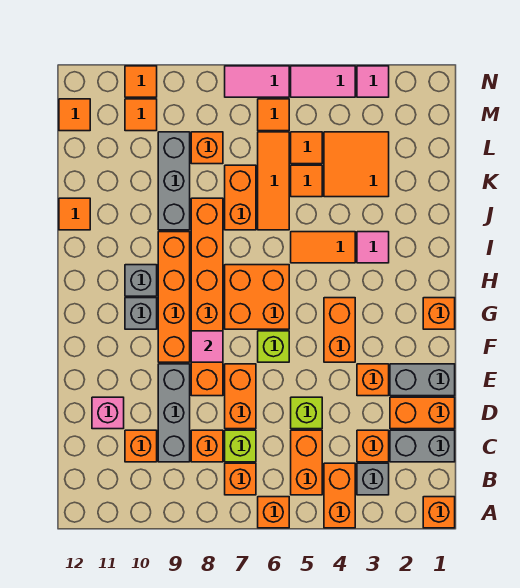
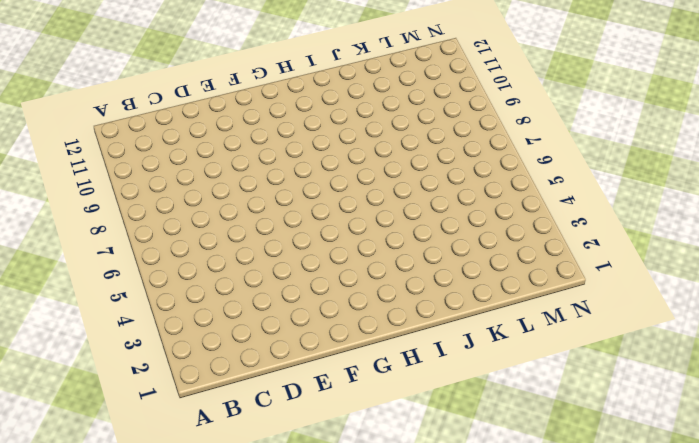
none -> orange 1x1 brick [423,497,455,528]
none -> orange 1x2 brick [324,463,355,528]
none -> orange 1x1 brick [258,497,289,528]
none -> grey 1x1 brick [357,463,389,495]

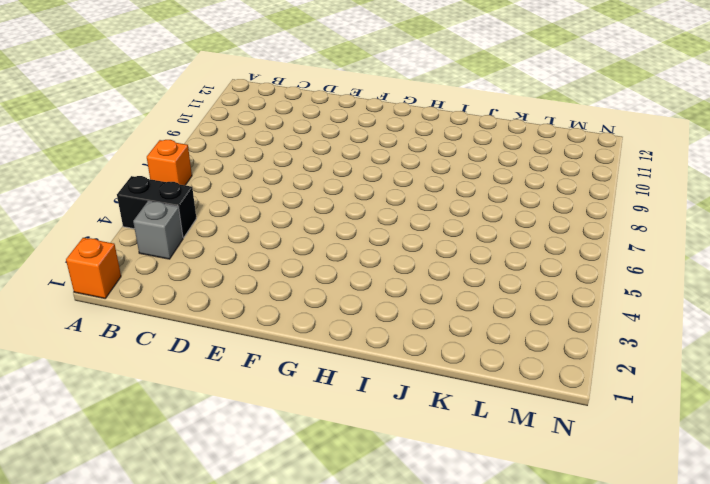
black 1x2 brick [117,176,196,238] -> orange 1x2 brick [324,463,355,528]
none -> orange 1x2 brick [291,430,322,495]
none -> orange 1x1 brick [225,463,256,495]
none -> grey 1x2 brick [390,430,455,462]
none -> orange 1x1 brick [357,430,389,462]

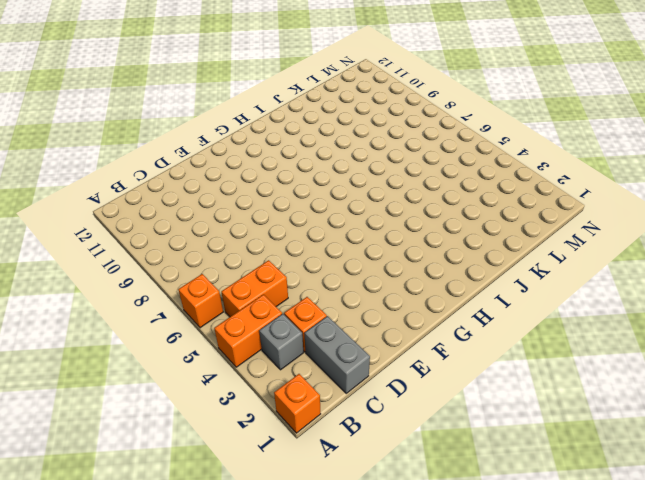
none -> orange 1x1 brick [225,463,256,495]
none -> lime 1x1 brick [225,430,256,462]
none -> orange 1x1 brick [191,430,223,462]
none -> grey 1x3 brick [158,364,190,462]

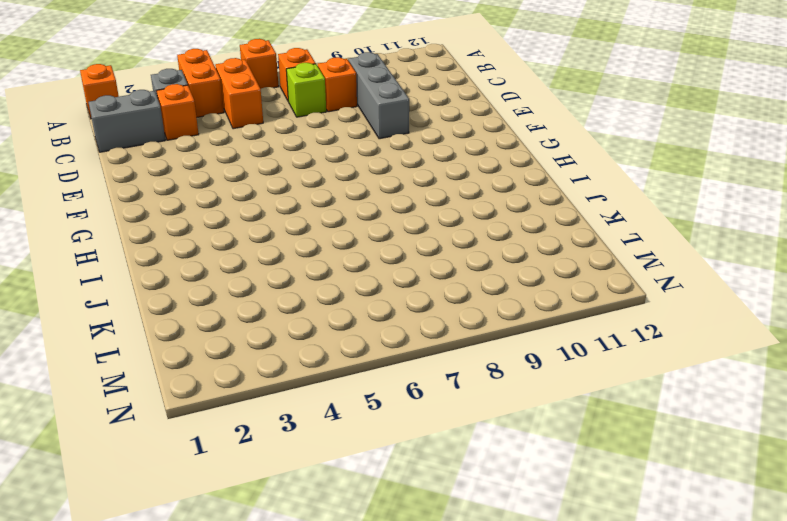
none -> orange 1x1 brick [125,430,157,462]
none -> orange 1x2 brick [390,397,455,429]
none -> lime 1x1 brick [291,397,322,429]
none -> orange 1x2 brick [225,364,256,429]

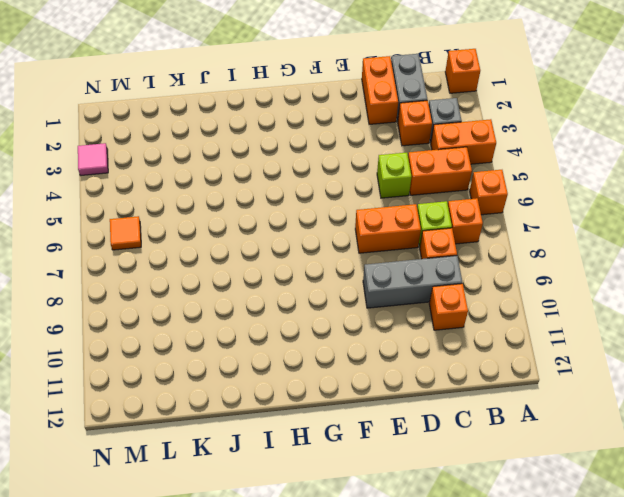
none -> pink 1x1 brick [92,397,124,429]
none -> grey 1x2 brick [390,364,455,396]
none -> orange 1x1 brick [357,364,389,396]
none -> orange 1x6 brick [191,198,223,396]

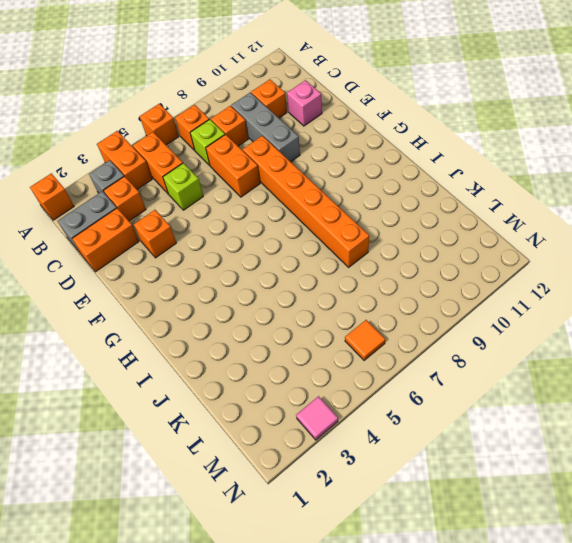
none -> grey 1x2 brick [390,364,455,396]
none -> orange 1x2 brick [324,298,355,362]
none -> lime 1x1 brick [258,331,289,362]
none -> orange 1x4 brick [158,232,190,362]

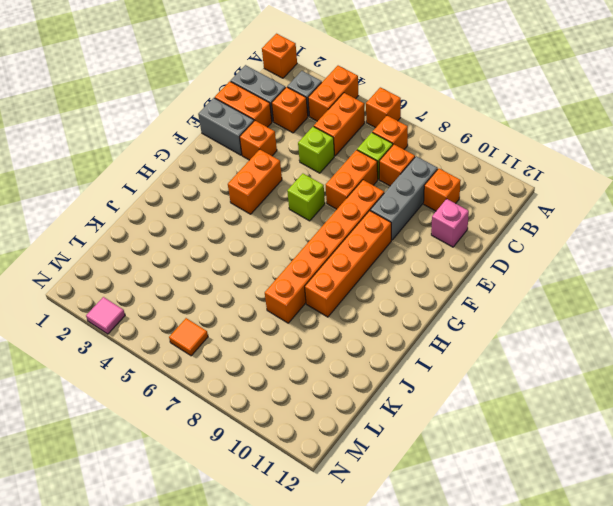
none -> orange 1x1 brick [423,298,455,329]
none -> orange 2x2 brick [225,265,289,329]
none -> grey 1x1 brick [125,298,157,329]
none -> grey 1x1 brick [125,265,157,296]

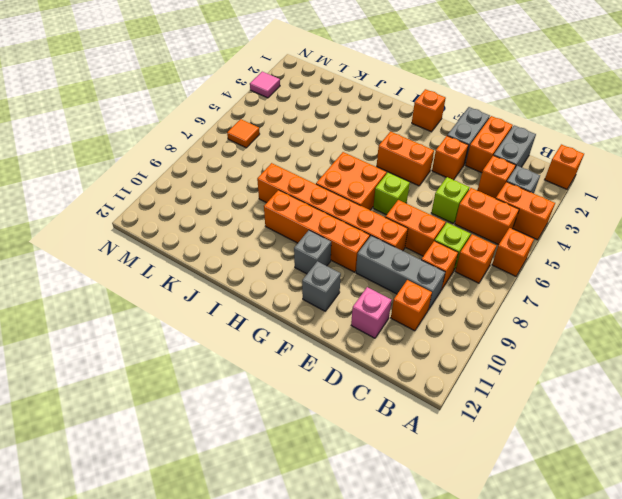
grey 1x1 brick [302,261,341,311] -> grey 1x1 brick moved to [125,265,157,296]
none -> pink 1x1 tile [357,232,389,263]
none -> orange 1x2 tile [291,232,355,263]
none -> orange 1x3 tile [258,132,289,230]
none -> orange 1x2 brick [225,165,256,230]

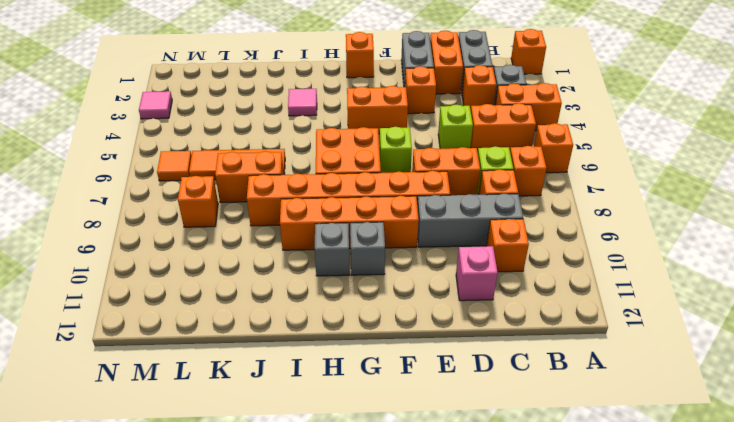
none -> orange 1x2 tile [291,232,355,263]
none -> grey 1x3 brick [158,132,190,230]
none -> orange 1x1 tile [59,198,90,230]
none -> orange 2x2 tile [324,132,389,197]

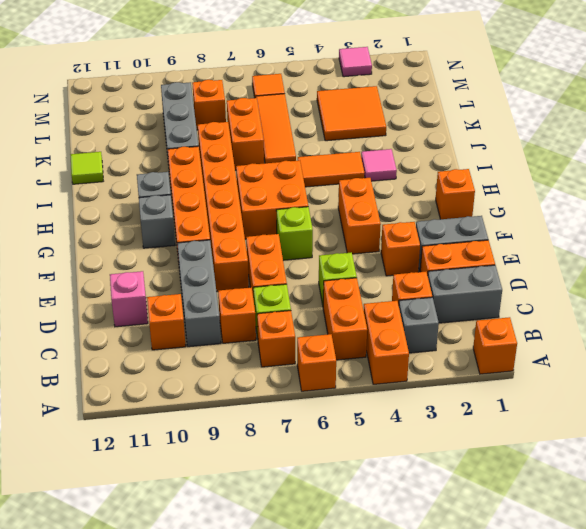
lime 1x1 tile [70,152,103,184] -> orange 1x1 tile [59,198,90,230]
none -> orange 1x1 tile [291,165,322,197]
none -> orange 1x1 tile [291,132,322,164]
none -> orange 1x1 tile [125,99,157,131]
none -> orange 1x1 tile [59,99,90,131]

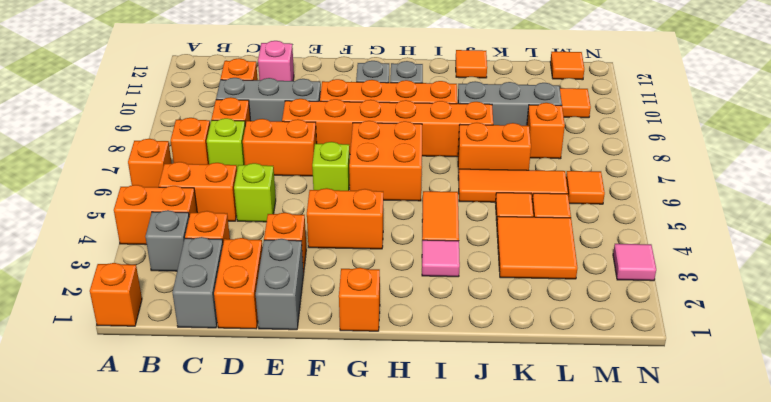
none -> pink 1x2 tile [291,66,355,97]
none -> pink 1x2 tile [225,66,289,97]
none -> orange 1x1 tile [125,66,157,97]
none -> pink 1x1 tile [191,331,223,362]

